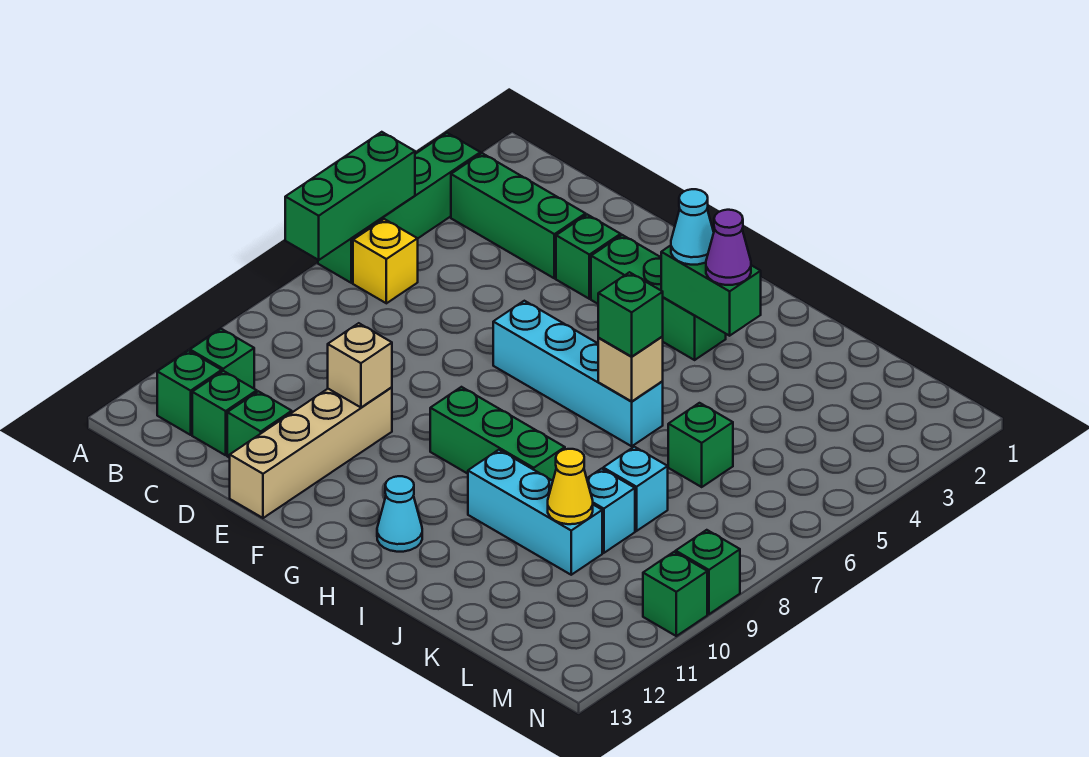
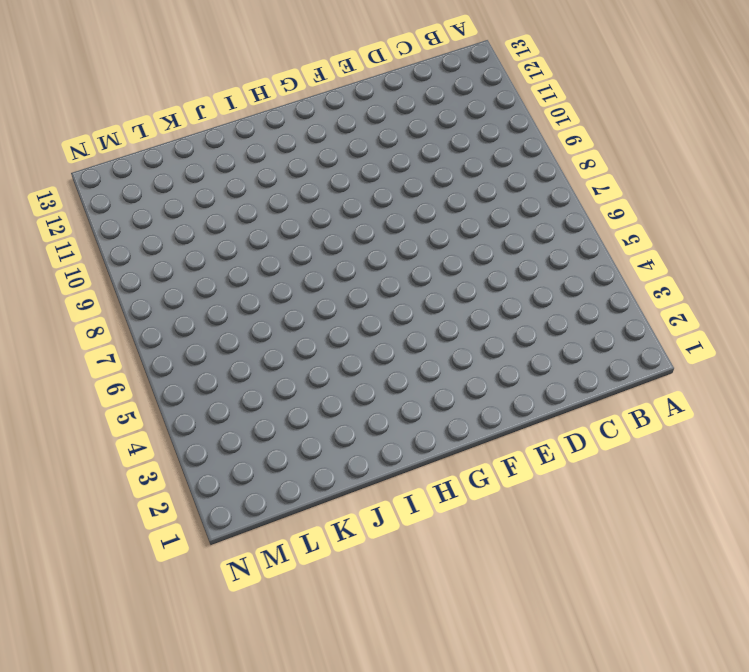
none -> green 1x4 brick [318,133,480,283]
none -> green 1x3 brick [451,153,586,278]
none -> yellow 1x1 brick [353,219,418,303]

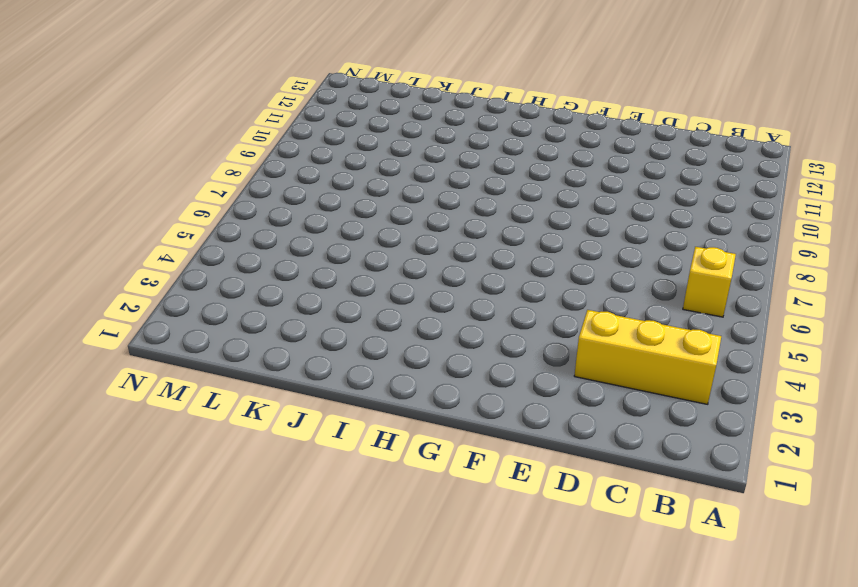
yellow 1x3 brick [574,310,721,404] -> green 1x3 brick [451,153,586,278]
none -> green 1x4 brick [318,133,480,283]
none -> green 1x1 brick [190,329,254,388]
none -> green 1x1 brick [157,351,222,435]

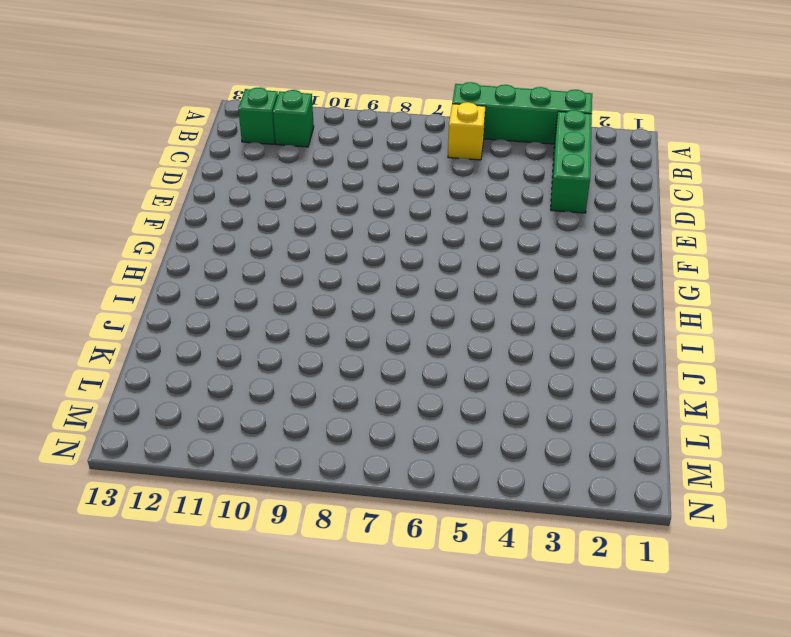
none -> green 1x1 brick [192,371,257,455]
none -> green 1x1 brick [227,391,292,458]
none -> green 1x1 brick [556,215,621,299]

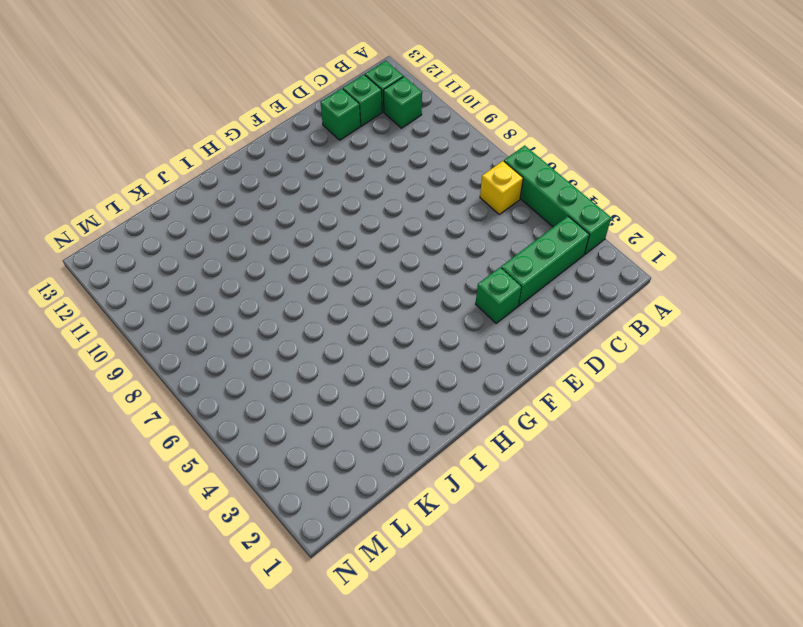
none -> tan 1x4 brick [230,387,392,518]
none -> green 1x3 brick [591,235,726,360]
none -> cyan 1x4 brick [493,301,663,446]

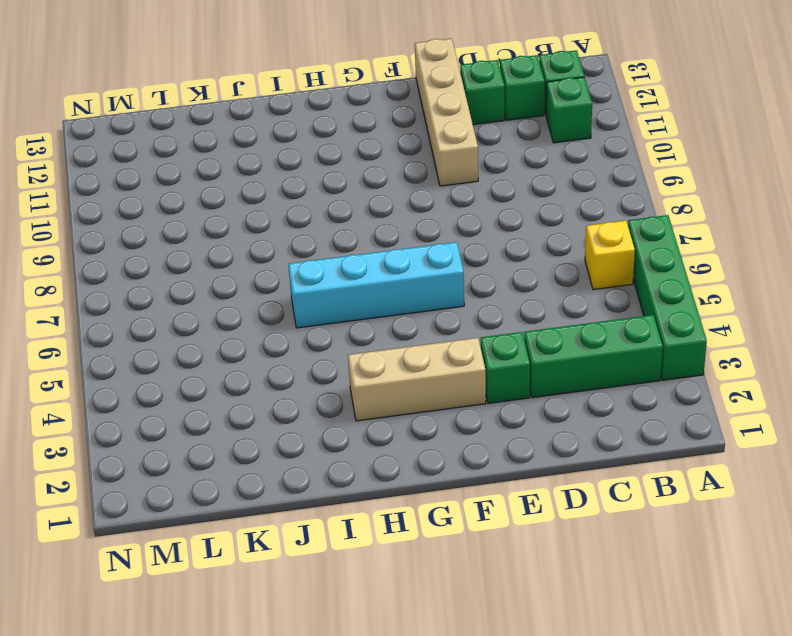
tan 1x3 brick [348,338,486,421] -> green 1x3 brick [591,235,726,360]
none -> green 1x3 brick [430,387,565,481]
none -> cyan 1x1 cone [377,476,422,552]
none -> cyan 1x3 brick [468,450,602,575]

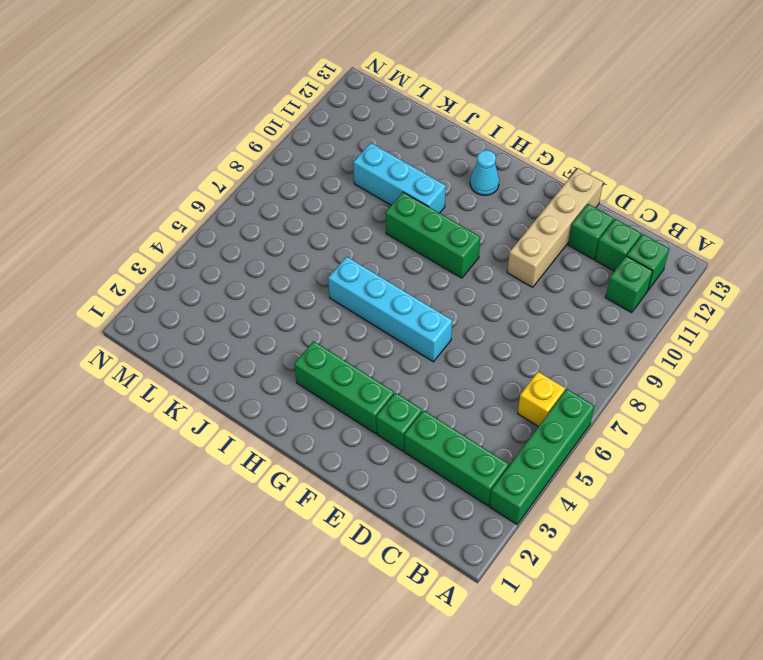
none -> green 1x1 brick [668,403,733,487]
none -> cyan 1x1 brick [603,447,668,531]
none -> cyan 1x1 brick [587,469,635,553]

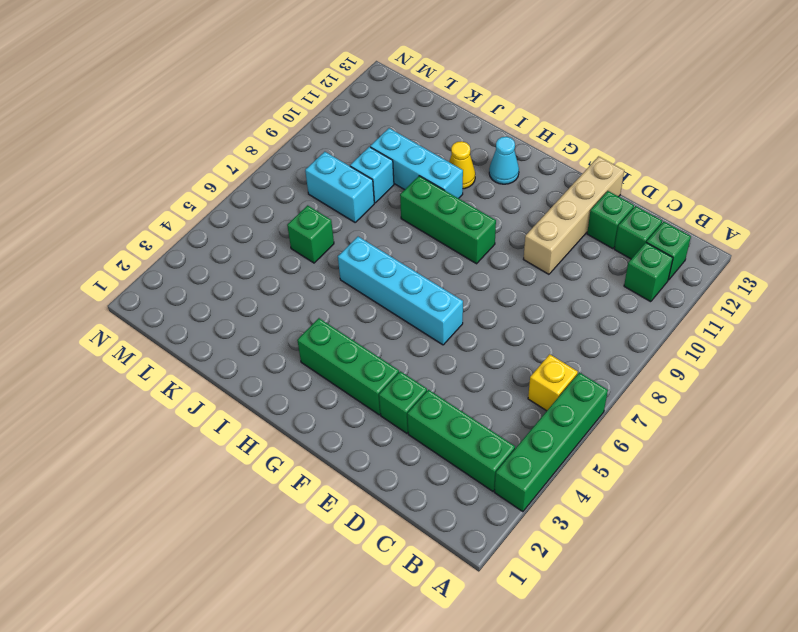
yellow 1x1 cone [449,141,475,189] -> yellow 1x1 cone moved to [548,449,593,524]
cyan 1x2 brick [305,152,374,222] -> cyan 1x1 brick [603,447,668,531]
none -> green 1x1 brick [676,530,740,614]
none -> green 1x1 brick [643,552,707,636]
none -> green 1x3 brick [285,132,415,260]

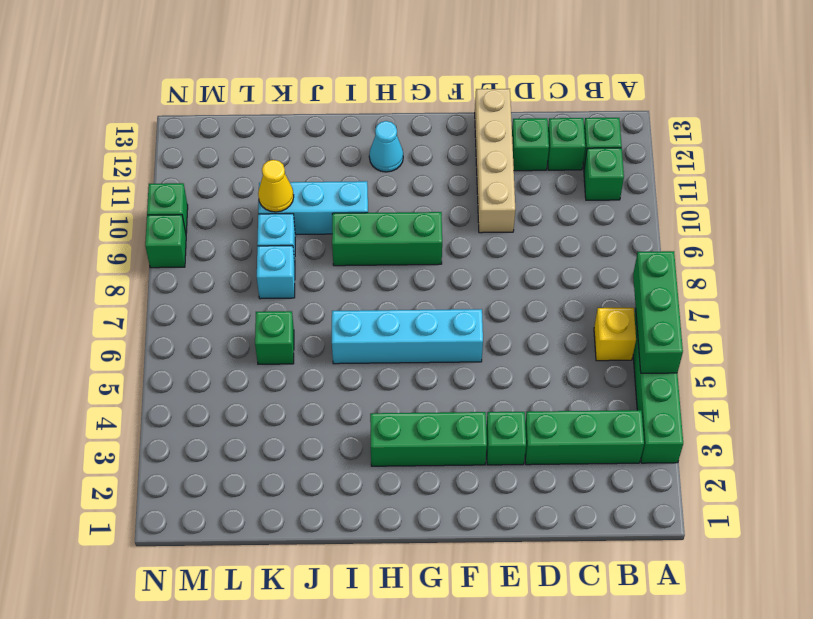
none -> tan 1x1 brick [328,323,392,407]
none -> green 1x2 brick [661,245,761,336]
none -> tan 1x1 brick [598,336,663,402]

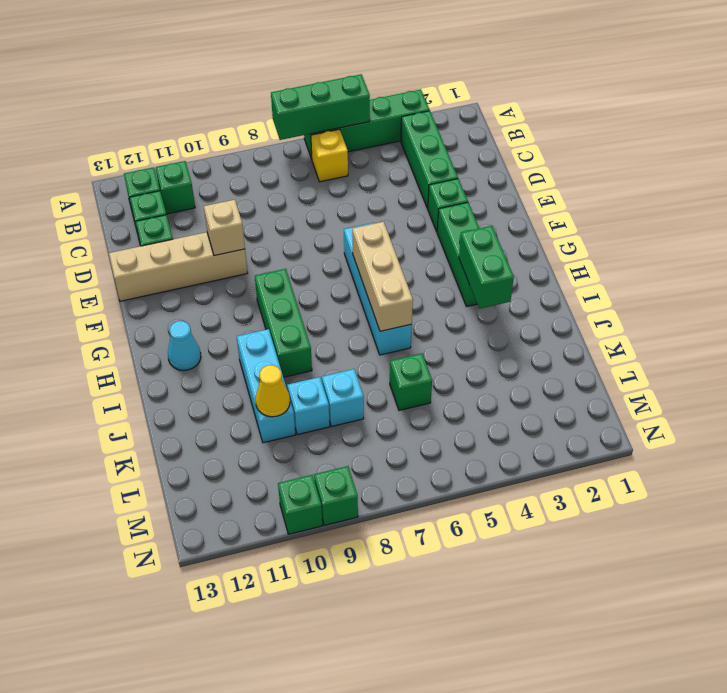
tan 1x3 brick [352,222,413,331] -> tan 1x1 brick [598,336,663,402]
none -> cyan 1x1 cone [671,189,714,265]
none -> purple 1x1 cone [706,210,751,285]
none -> green 1x1 brick [598,272,663,357]

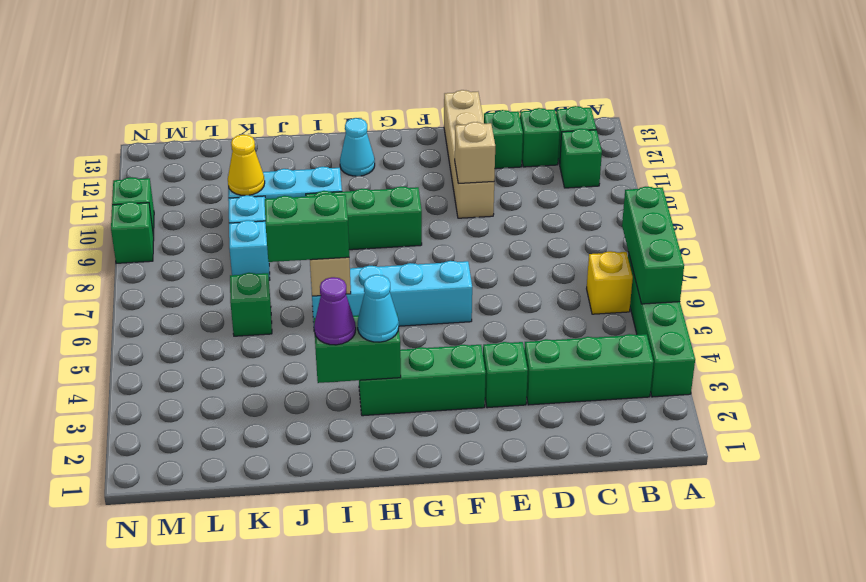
green 1x2 brick [265,193,349,262] -> green 1x1 brick [598,272,663,357]

